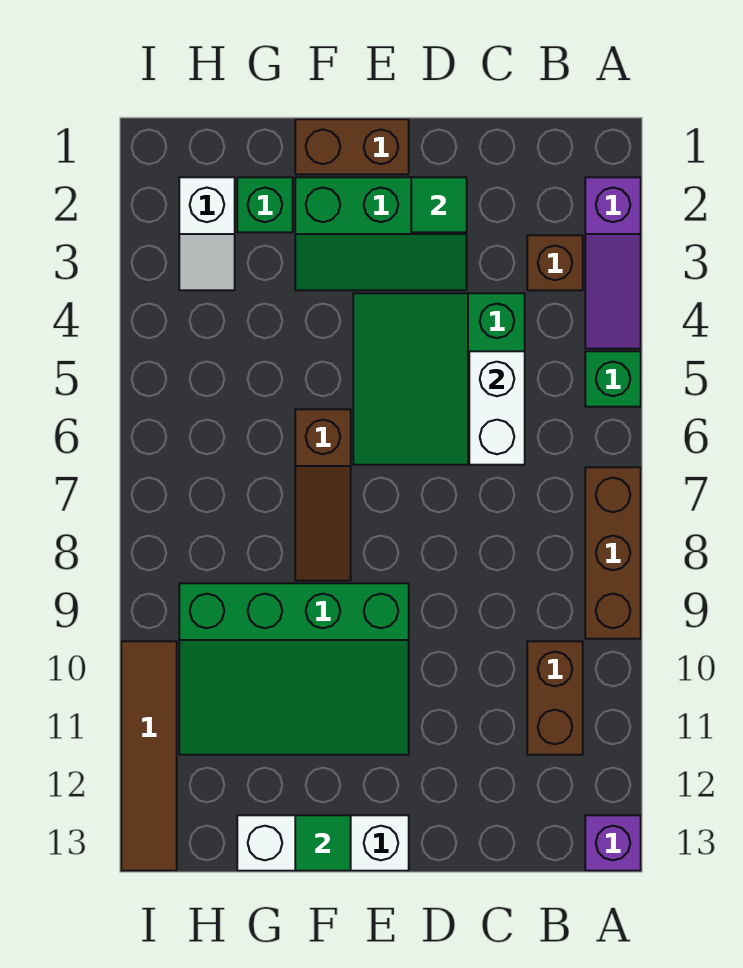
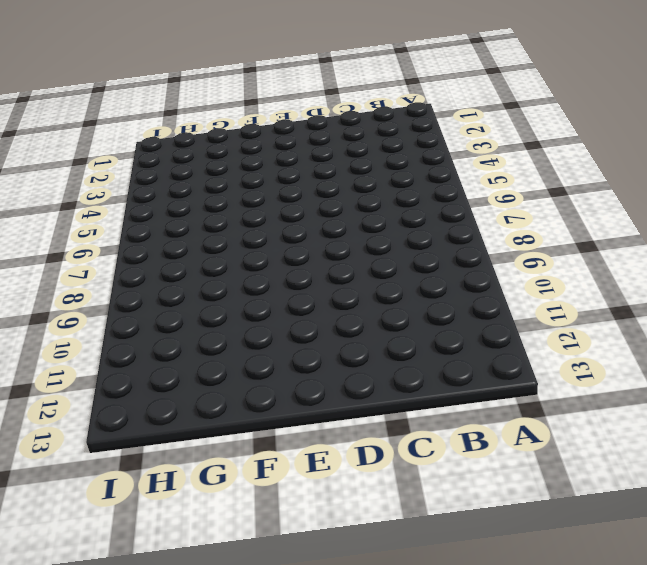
none -> purple 1x3 slope [585,177,641,349]
none -> green 1x1 brick [585,351,641,407]
none -> brown 1x3 brick [585,467,641,639]

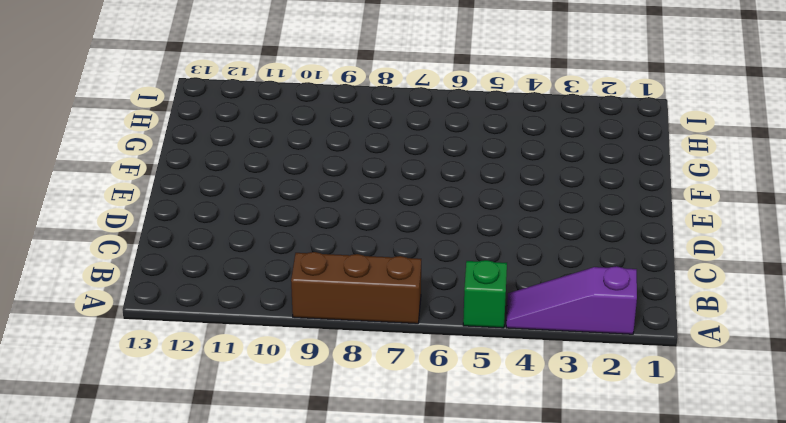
none -> purple 1x1 brick [585,815,641,871]
none -> brown 1x1 brick [527,235,583,290]
none -> brown 1x2 brick [527,641,583,755]

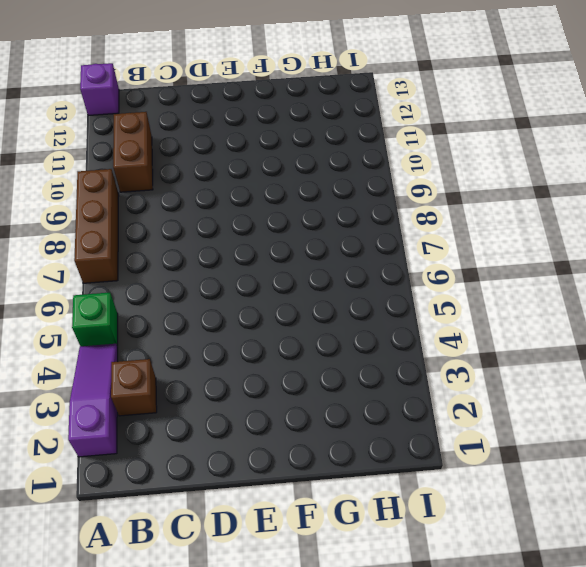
none -> green 3x3 slope [353,293,525,465]
none -> green 2x3 slope [295,177,467,290]
none -> brown 1x2 brick [295,119,409,174]

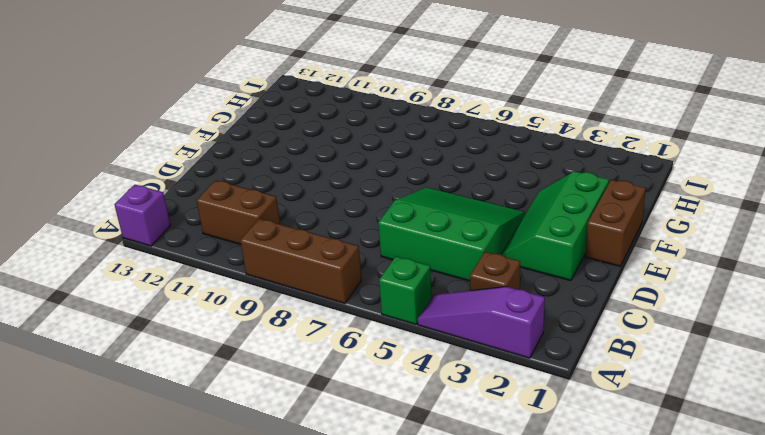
none -> green 3x4 slope [179,583,409,755]
none -> white 1x3 brick [237,815,409,871]
none -> brown 1x3 slope [295,409,351,581]

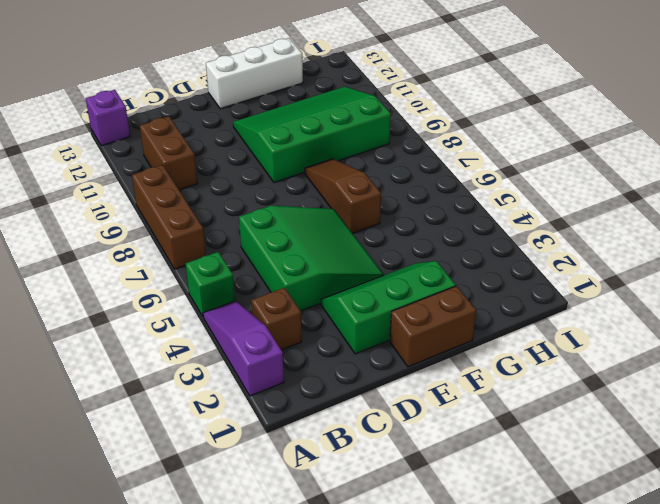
none -> green 1x1 brick [237,177,293,232]
none -> white 1x2 slope [179,177,235,290]
none -> brown 1x4 tile [121,641,177,871]

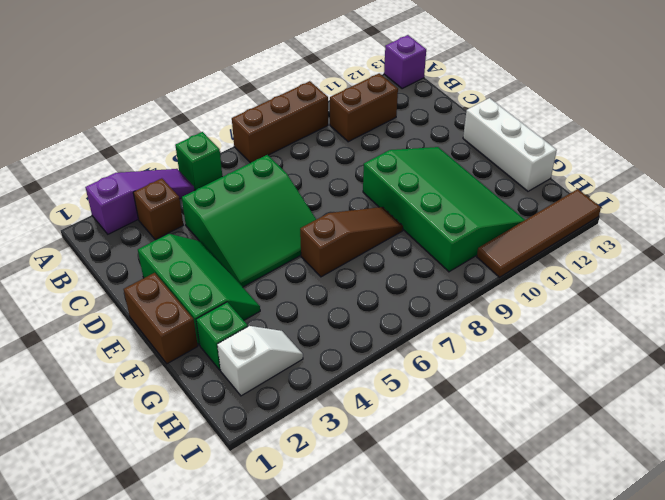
none -> white 1x2 brick [469,351,525,465]
none -> green 1x1 tile [411,177,467,232]
none -> green 1x1 tile [295,815,351,871]

